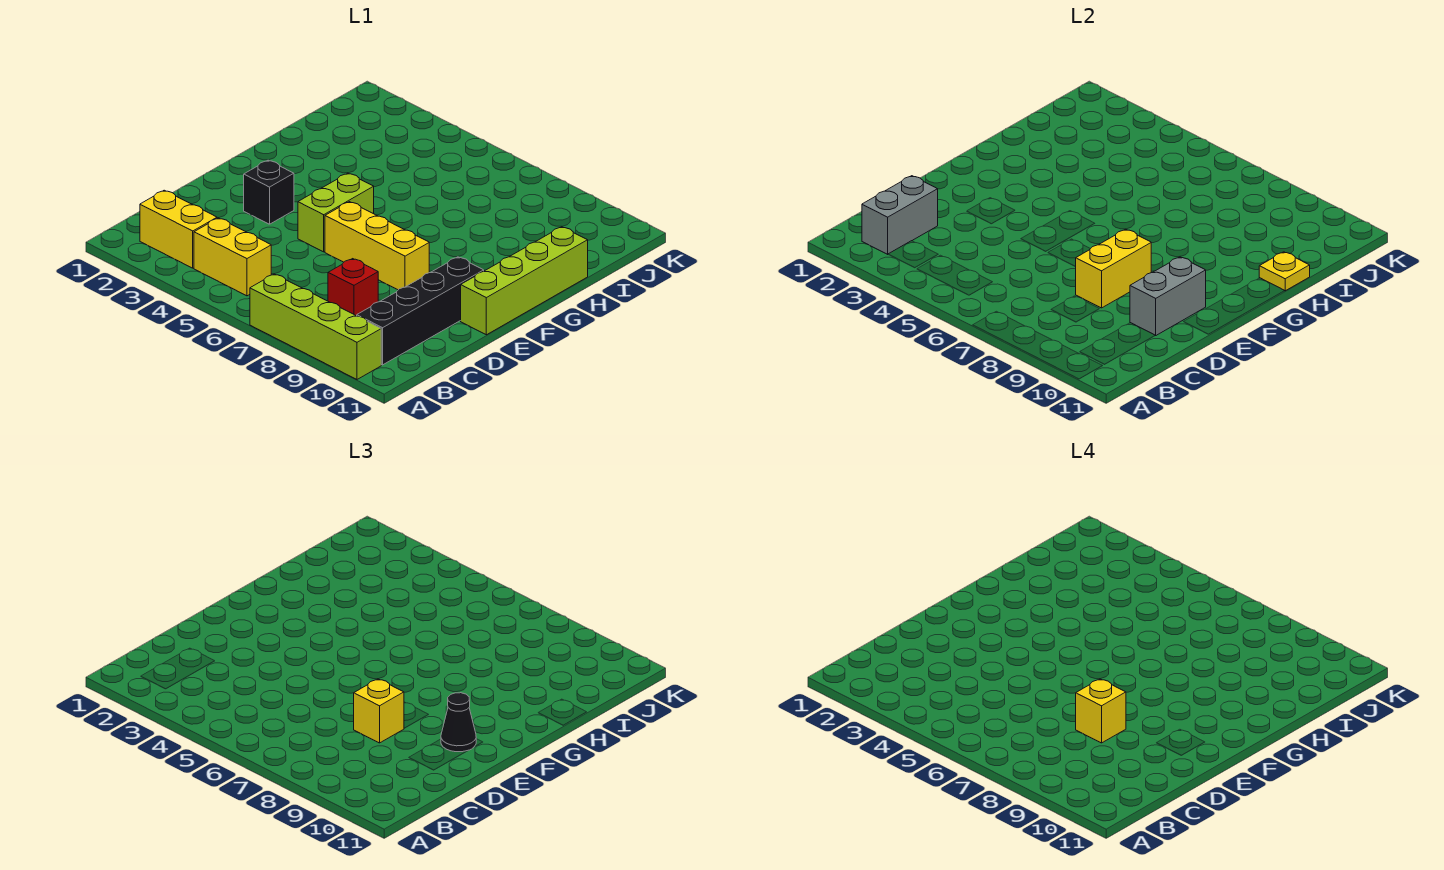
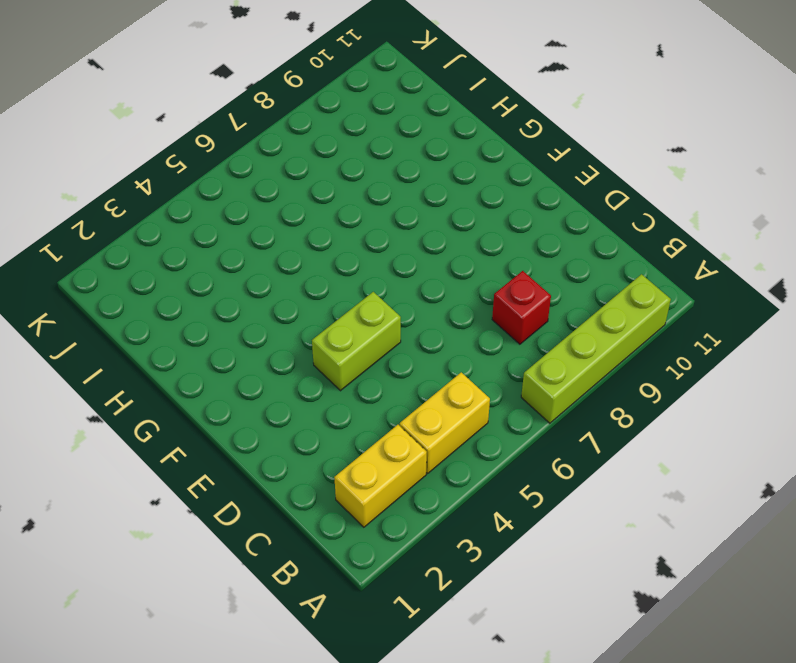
lime 1x2 brick [312,292,401,391] -> lime 1x2 brick turned to [298,173,374,252]
none -> black 1x4 brick [357,257,484,365]
none -> black 1x1 brick [244,160,294,224]
none -> yellow 1x3 brick [325,202,429,290]

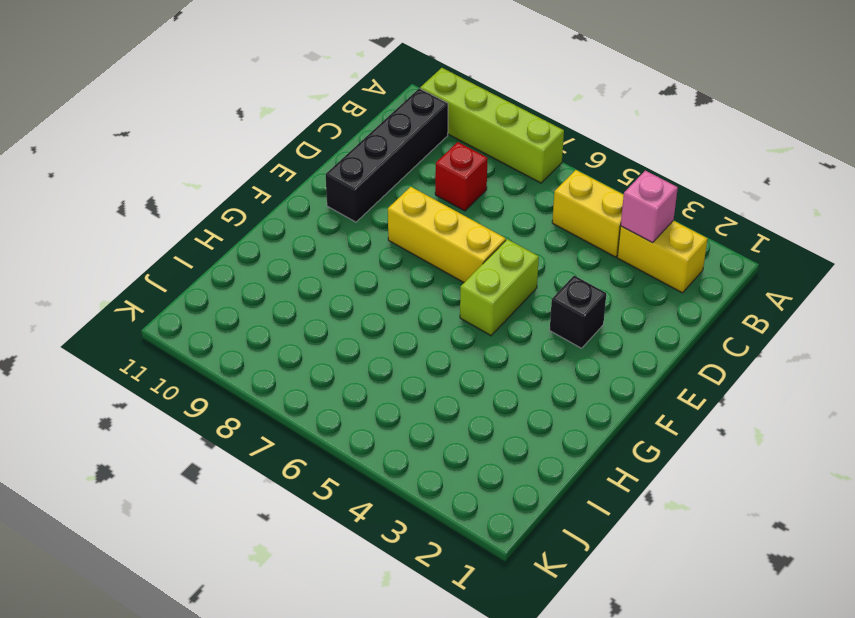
pink 1x1 brick [621,171,678,243] -> none
none -> lime 1x4 brick [461,227,588,335]
none -> grey 1x2 brick [862,176,938,254]
none -> yellow 1x2 brick [1075,229,1151,308]

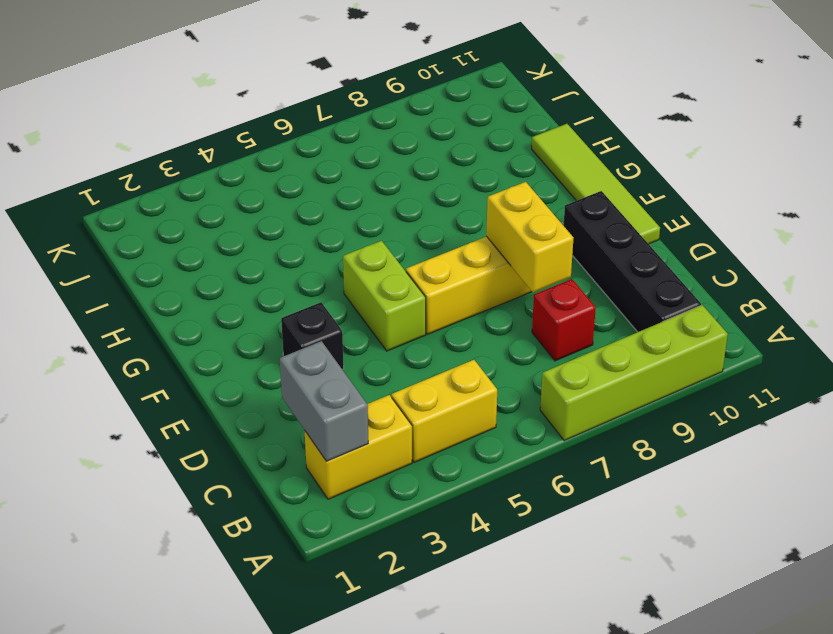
lime 1x4 tile [532,124,660,244] -> lime 1x4 brick [461,227,588,335]
none -> grey 1x2 brick [1130,257,1206,336]
none -> yellow 1x1 plate [1259,252,1310,291]
none -> yellow 1x1 brick [354,679,404,743]

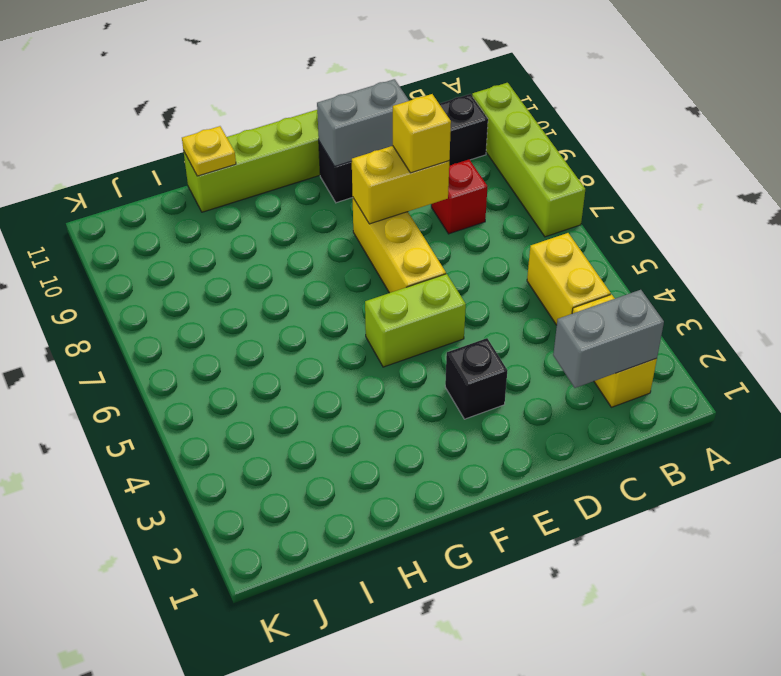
none -> black 1x1 cone [441,693,476,752]
none -> yellow 1x1 brick [1076,679,1126,743]

